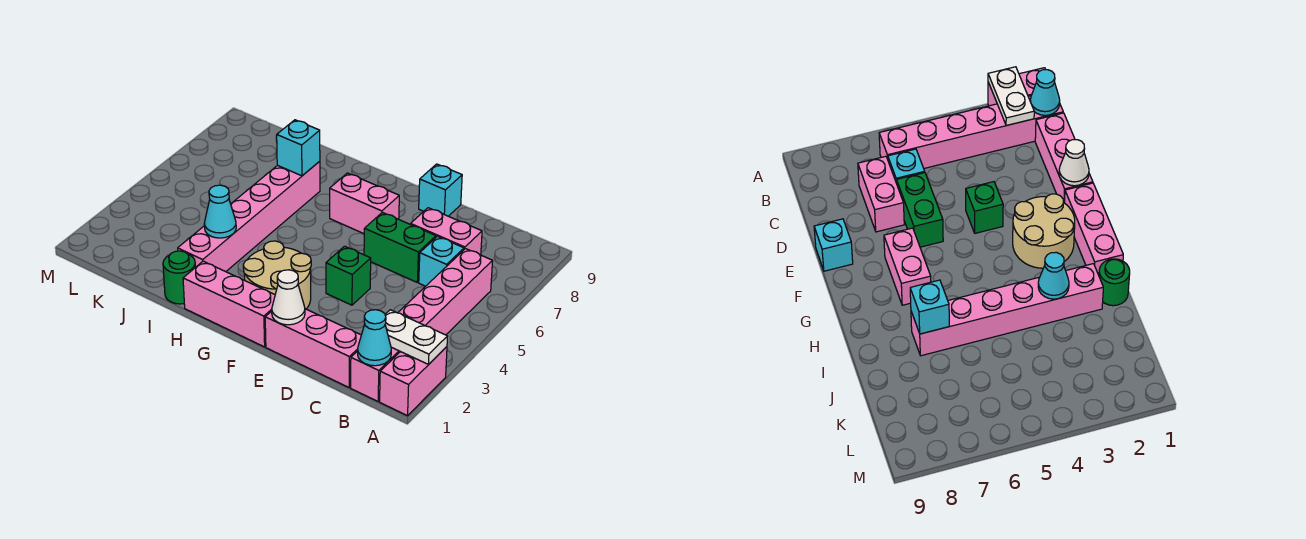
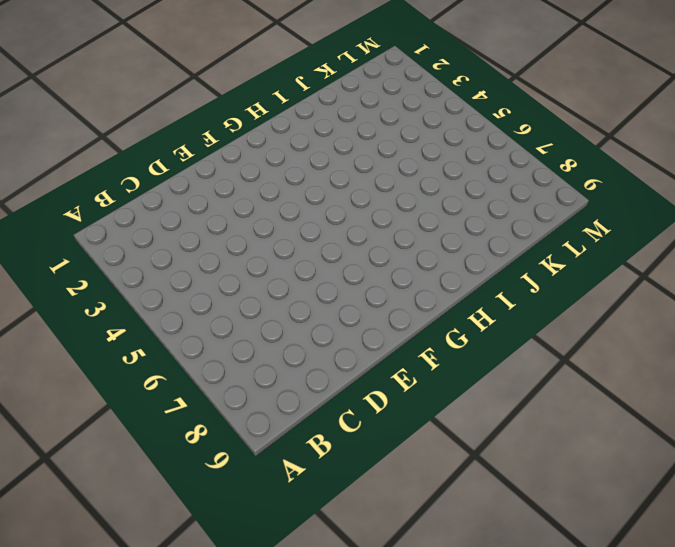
none -> pink 1x2 brick [380,347,447,416]
none -> pink 1x6 brick [351,249,493,401]
none -> pink 1x3 brick [265,309,361,387]

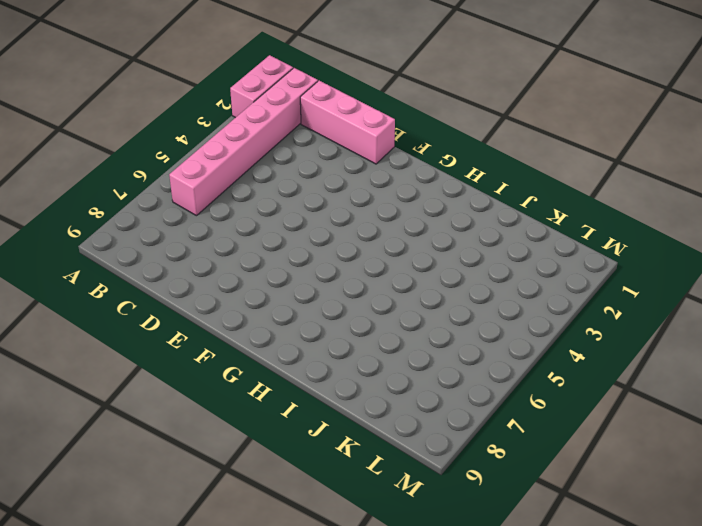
none -> cyan 1x1 brick [419,236,464,286]
none -> pink 1x2 brick [411,208,482,255]
none -> green 1x2 brick [364,212,436,282]

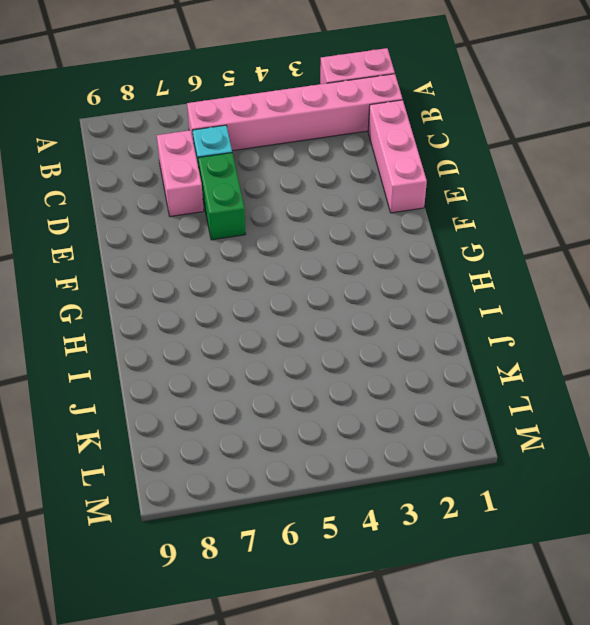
none -> green 1x1 brick [326,246,371,305]
none -> cyan 1x1 brick [419,164,462,216]
none -> pink 1x3 brick [183,261,275,347]

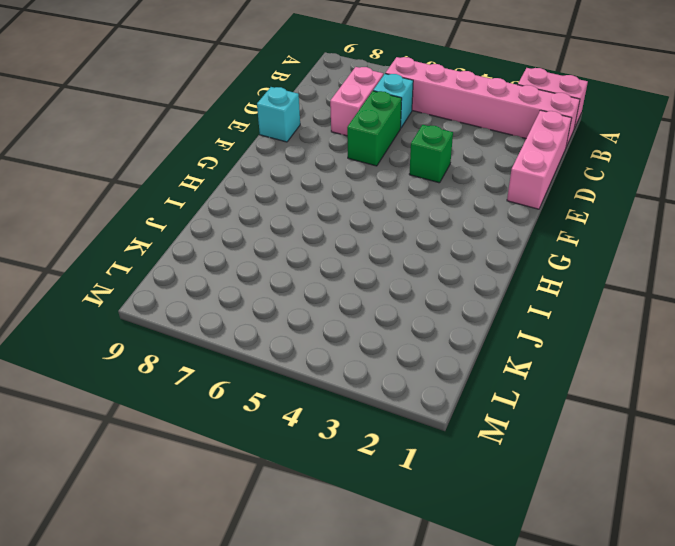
none -> pink 1x3 brick [183,261,275,347]
none -> tan 2x2 round brick [243,241,311,309]
none -> pink 1x2 brick [330,173,399,234]

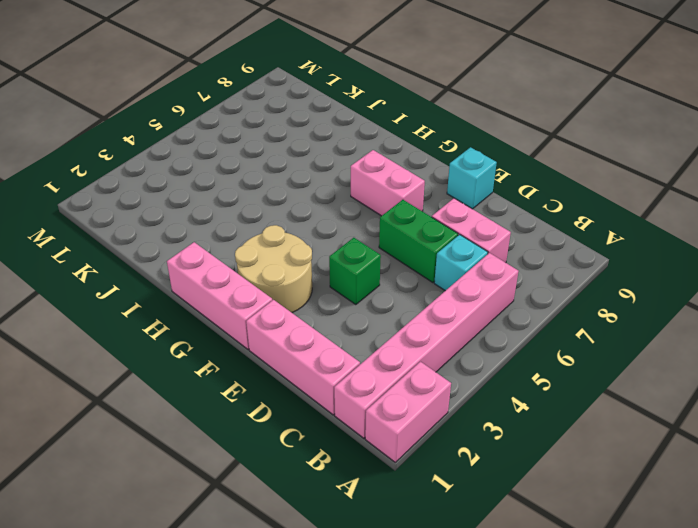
none -> green 1x1 round brick [163,251,195,304]
none -> pink 1x6 brick [178,161,320,272]
none -> white 1x2 plate [385,310,448,364]

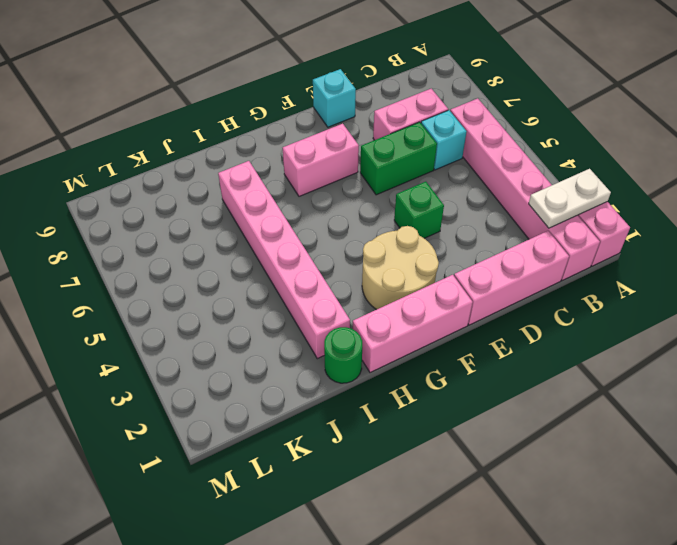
none -> cyan 1x1 cone [358,310,391,366]
none -> white 1x1 cone [272,270,305,325]
none -> cyan 1x1 cone [204,185,236,238]

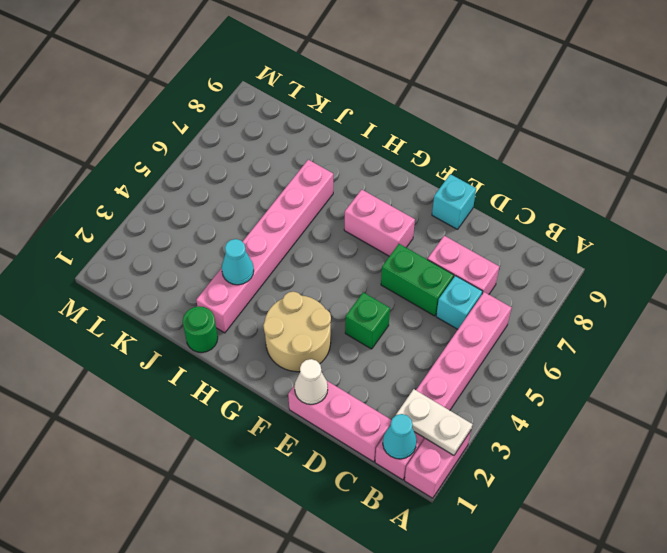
none -> pink 1x3 brick [183,261,275,347]
none -> cyan 1x1 brick [277,120,320,176]

